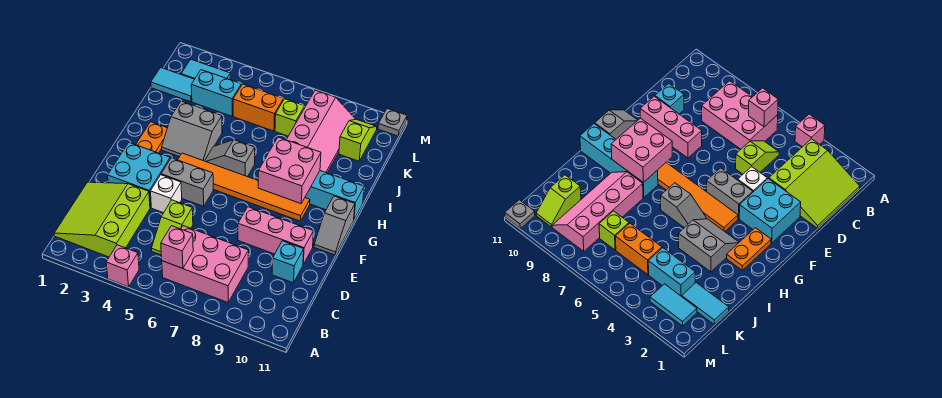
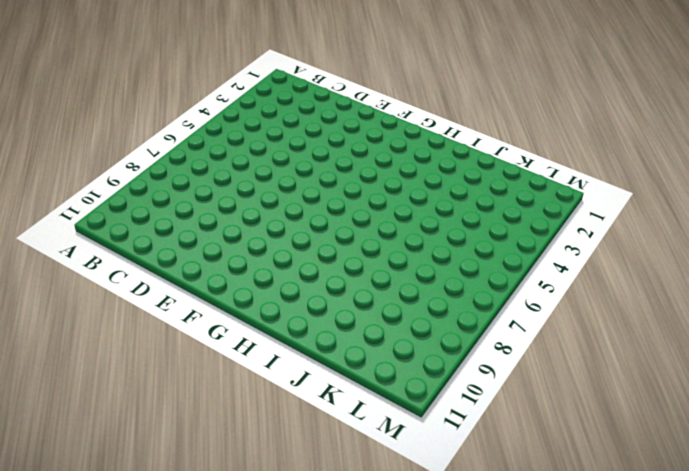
none -> pink 1x1 brick [106,245,139,287]
none -> lime 3x3 slope [54,182,150,257]
none -> pink 2x3 brick [162,226,249,303]

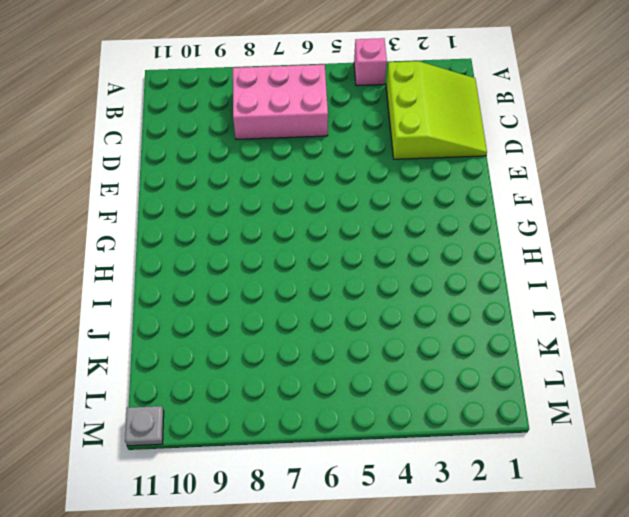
none -> lime 1x2 slope [151,200,193,255]
none -> cyan 1x1 brick [272,241,304,283]
none -> cyan 2x2 brick [108,143,170,208]

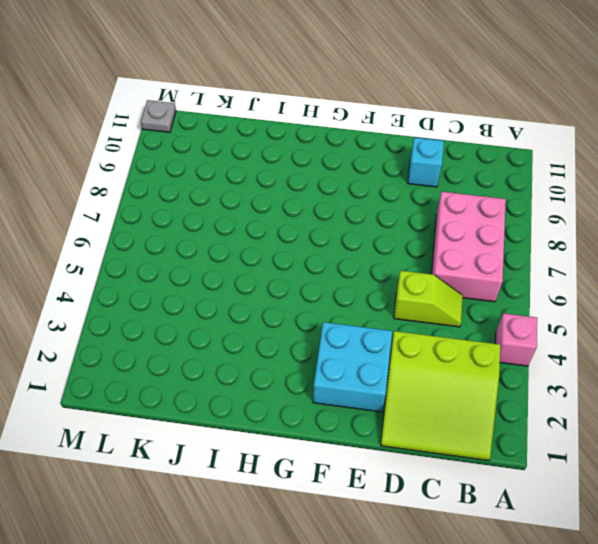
none -> white 1x1 brick [151,175,182,213]
none -> pink 1x3 brick [238,207,313,264]
none -> grey 1x2 brick [161,158,213,206]

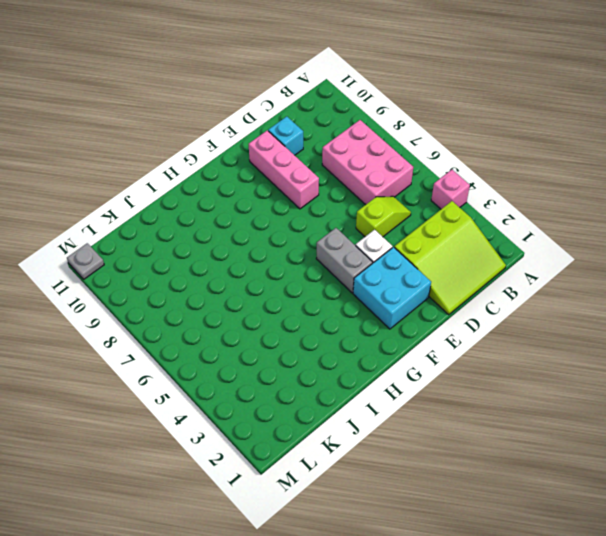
none -> grey 1x2 slope [314,196,355,255]
none -> orange 1x2 plate [136,122,167,153]
none -> orange 1x6 tile [178,153,310,221]

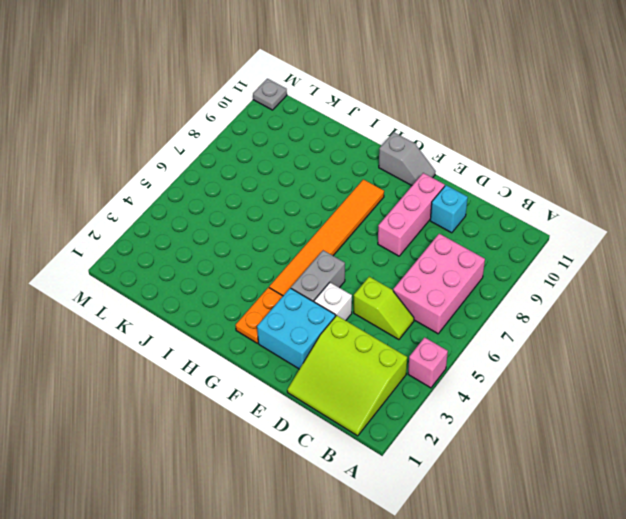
orange 1x2 plate [236,287,283,343] -> orange 1x2 plate turned to [136,122,167,153]
none -> grey 2x2 slope [162,101,222,161]
none -> grey 1x2 slope [205,140,255,177]
none -> cyan 1x4 brick [305,171,364,219]

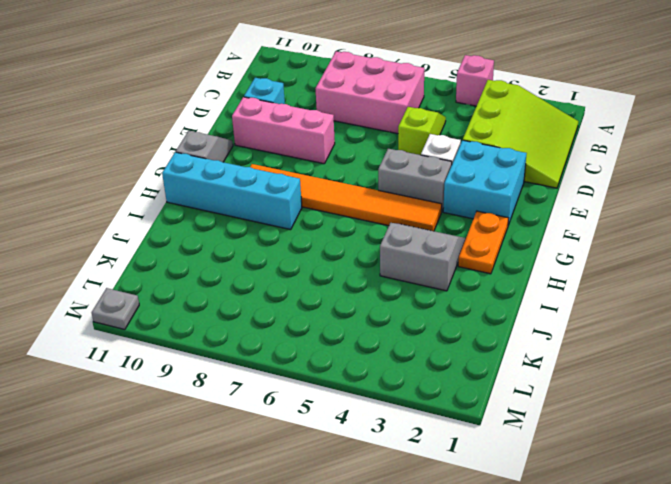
none -> grey 1x2 slope [205,140,255,177]
none -> pink 2x4 slope [286,90,355,173]
none -> cyan 1x2 tile [151,68,194,102]

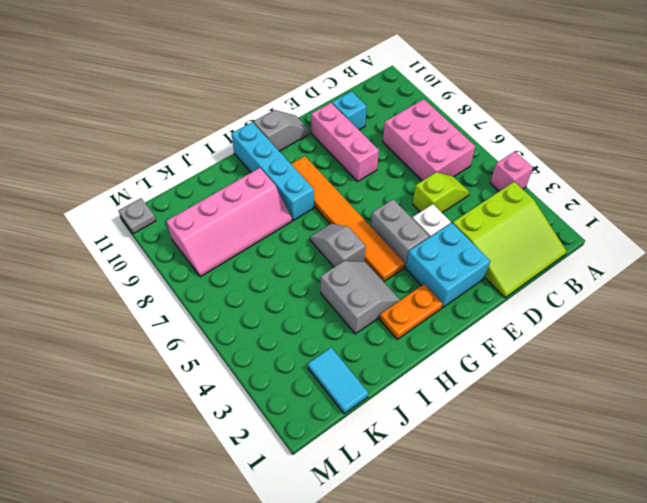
grey 1x2 slope [310,224,366,267] -> grey 1x2 slope turned to [205,140,255,177]
pink 2x4 slope [166,168,292,277] -> pink 2x4 slope turned to [286,90,355,173]
none -> cyan 1x2 brick [191,70,241,116]
none -> orange 1x2 brick [233,84,284,131]
none -> lime 1x1 brick [275,99,305,136]

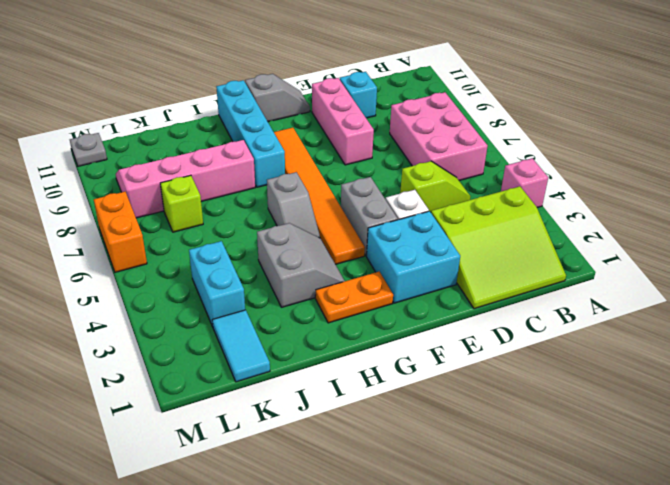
orange 1x2 brick [94,192,147,272] -> orange 1x2 brick moved to [233,84,284,131]
none -> lime 1x2 slope [339,119,377,161]
none -> cyan 1x2 tile [181,59,230,80]
none -> pink 1x1 brick [161,226,193,269]

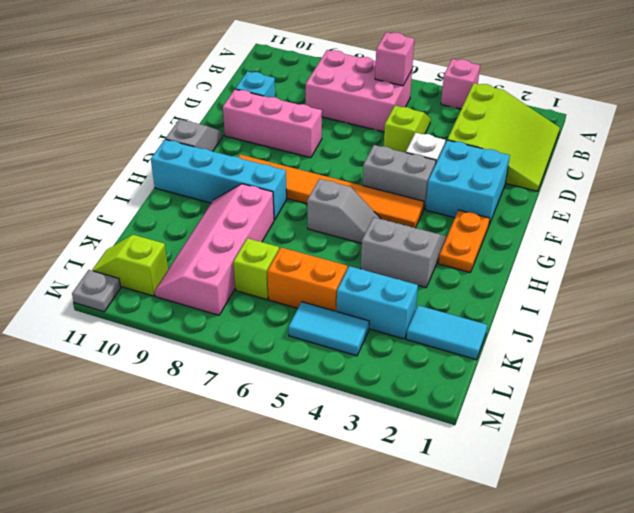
cyan 1x2 tile [289,302,369,356] -> cyan 1x2 tile moved to [181,59,230,80]
lime 1x2 slope [92,235,168,296] -> lime 1x2 slope turned to [339,119,377,161]
none -> pink 2x2 brick [258,137,321,204]

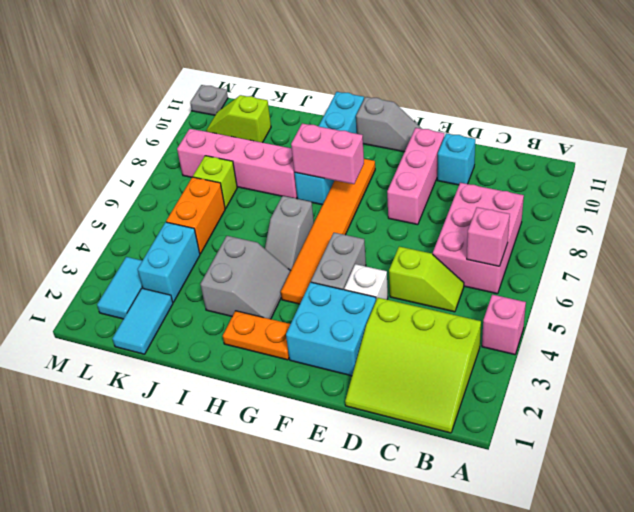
pink 1x2 brick [291,123,364,184] -> pink 2x2 brick [258,137,321,204]

